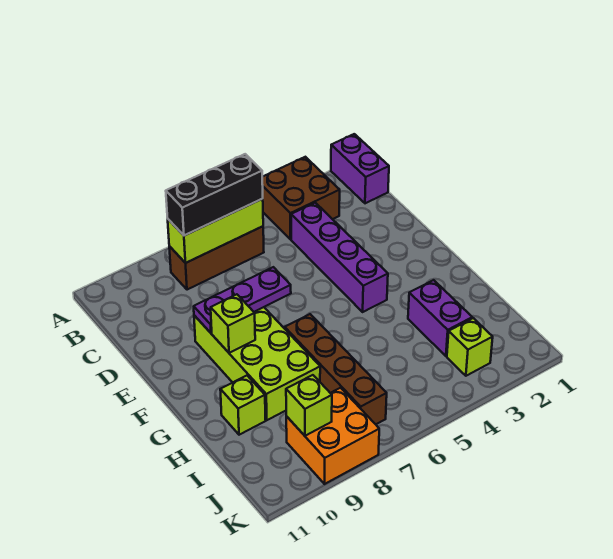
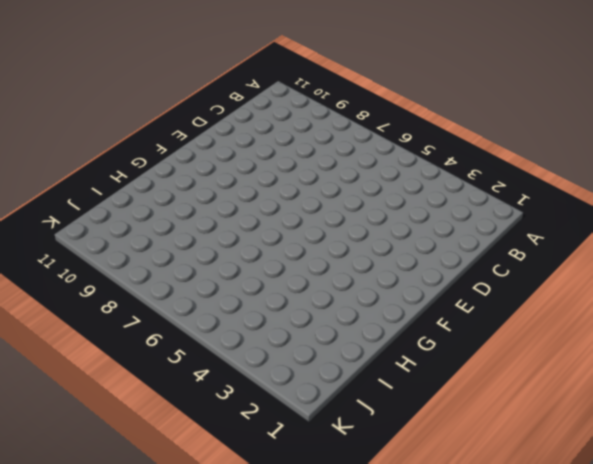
none -> purple 1x2 brick [331,134,389,203]
none -> brown 2x2 brick [262,157,340,240]
none -> brown 1x3 brick [169,226,264,290]

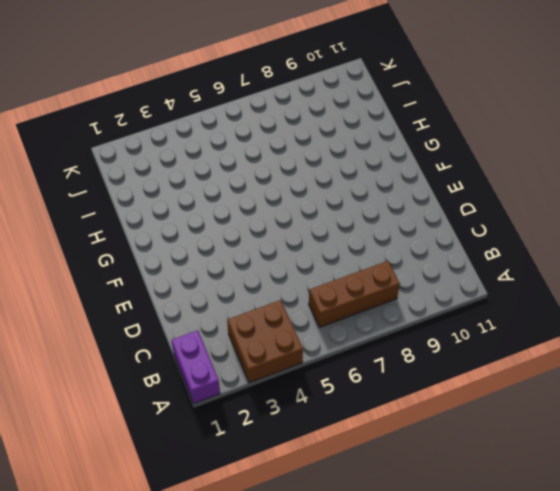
none -> purple 1x4 brick [291,203,388,312]
none -> lime 2x4 brick [194,307,320,420]
none -> brown 1x4 brick [285,314,387,424]

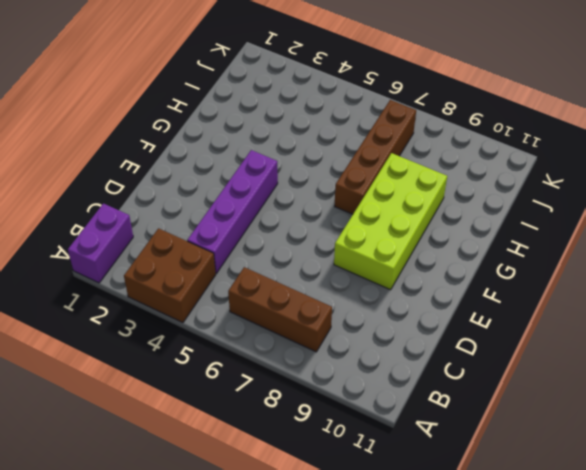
none -> purple 1x2 brick [408,280,472,356]
none -> lime 1x1 brick [220,376,266,435]
none -> lime 1x1 brick [447,318,493,376]

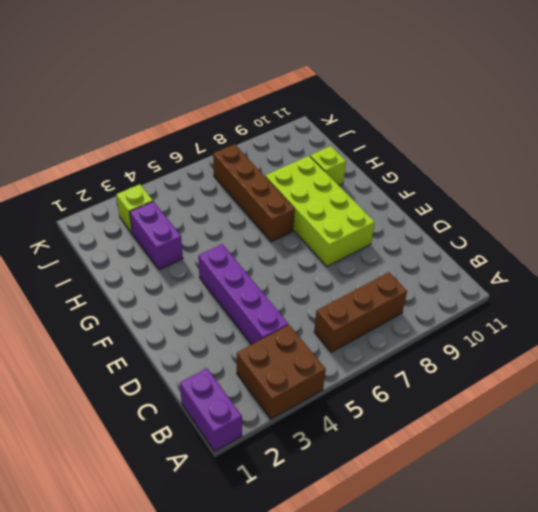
none -> orange 2x2 brick [286,388,379,484]
none -> lime 1x3 brick [168,199,263,263]
none -> purple 1x3 plate [194,267,291,333]

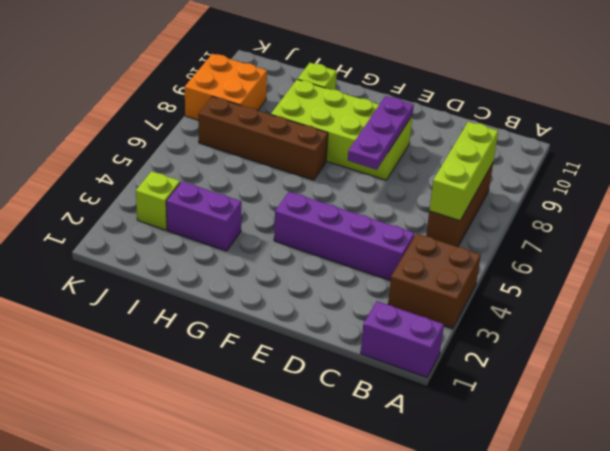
none -> lime 1x1 brick [211,294,255,353]
none -> lime 1x1 brick [286,375,332,436]
none -> black 1x3 brick [166,154,263,235]

